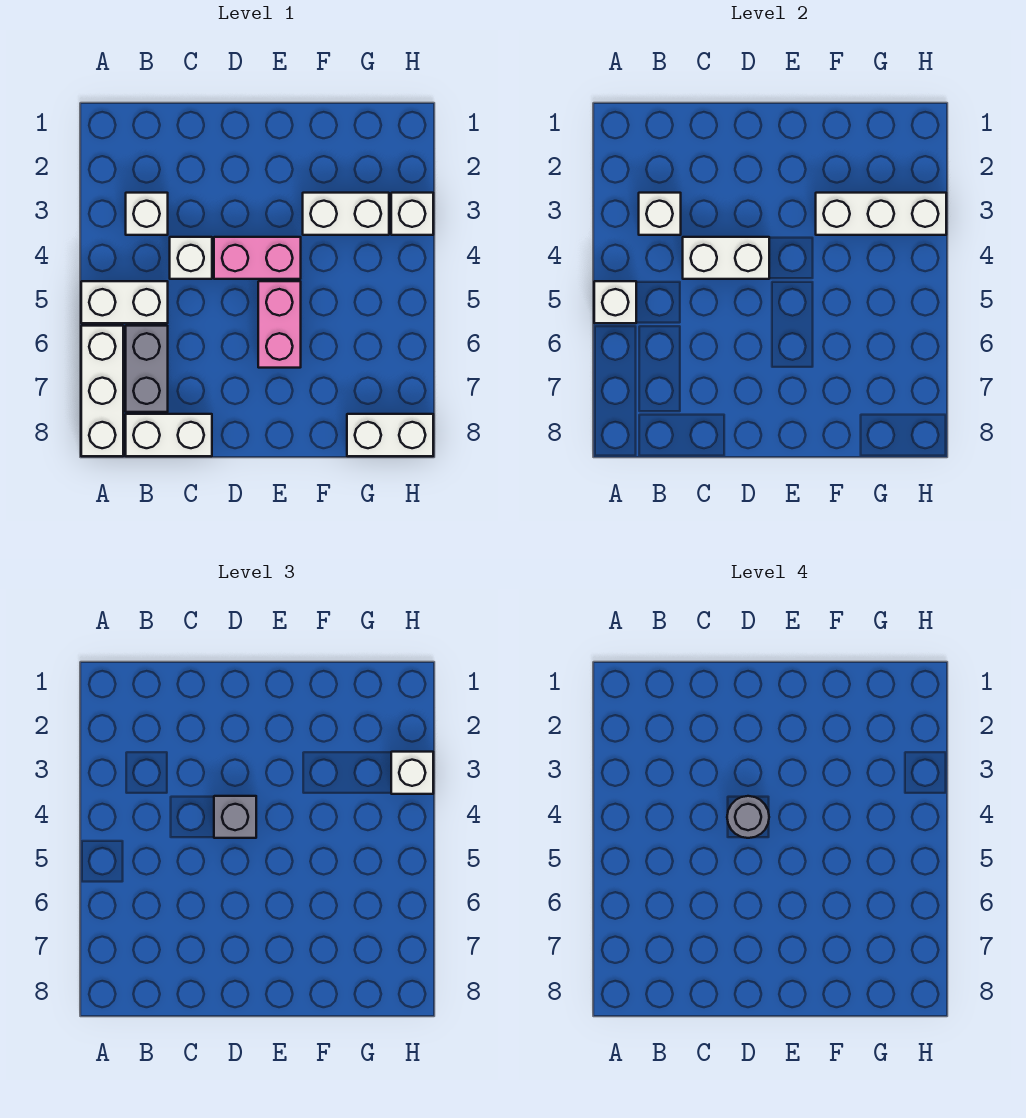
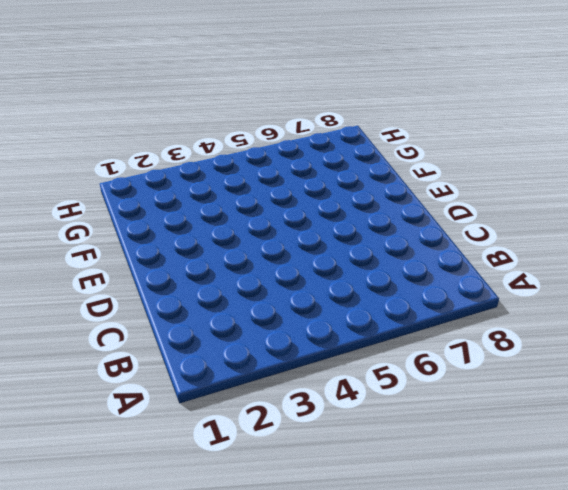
none -> white 1x2 brick [81,281,168,323]
none -> white 1x3 brick [81,326,123,456]
none -> white 1x1 brick [126,193,168,235]

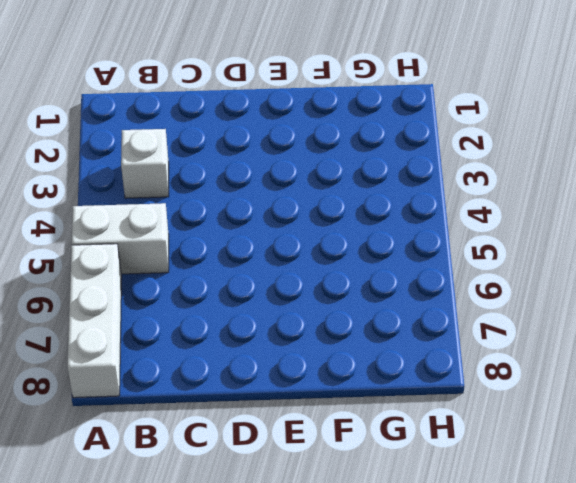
none -> grey 1x2 brick [126,326,168,412]
none -> white 1x2 brick [126,414,212,456]
none -> white 1x1 brick [170,237,212,279]

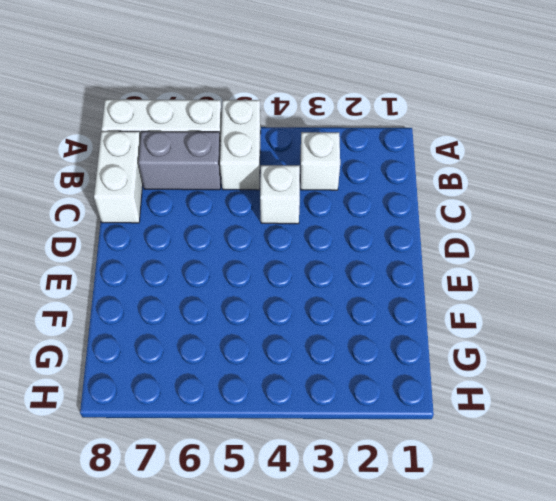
none -> pink 1x2 brick [214,237,301,279]
none -> pink 1x2 brick [258,281,301,368]
none -> white 1x2 brick [303,193,389,235]

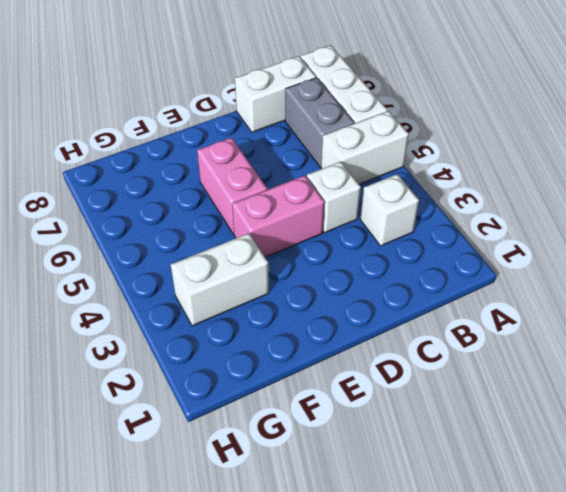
none -> white 1x2 brick [347,414,433,456]
none -> white 1x1 brick [391,193,433,235]
none -> white 1x1 brick [594,281,636,323]

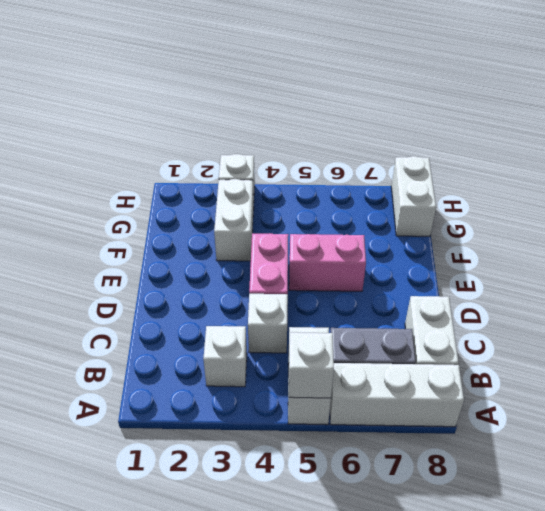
none -> white 1x1 brick [639,193,681,235]
none -> white 1x2 brick [683,237,769,279]
none -> white 1x3 brick [816,193,946,235]

